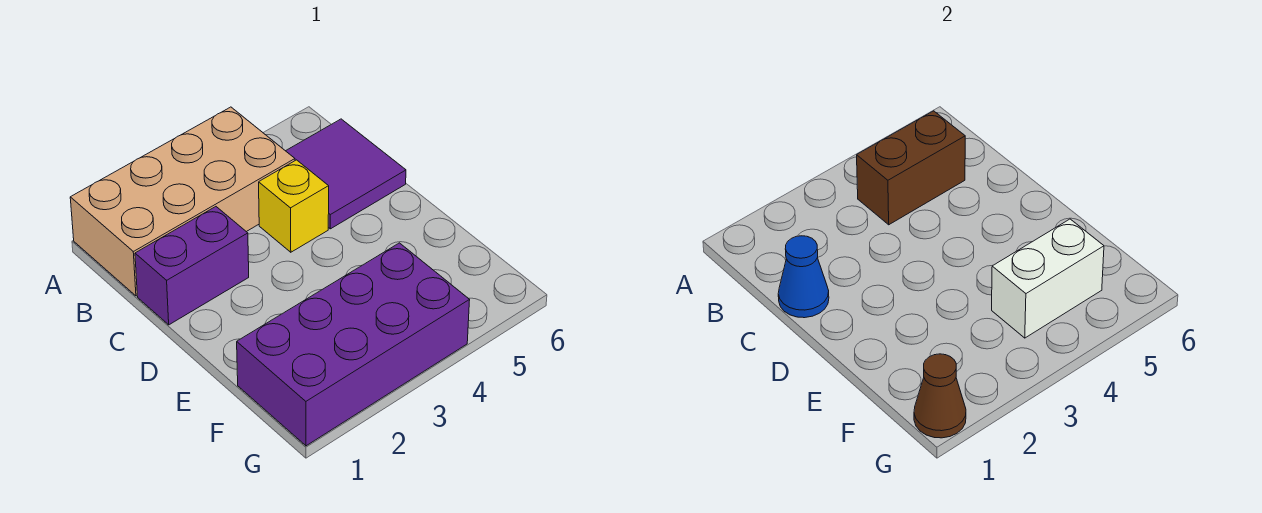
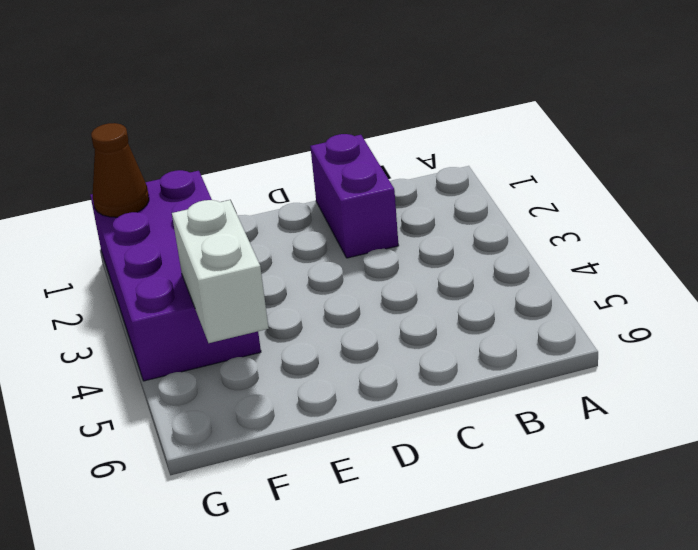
none -> tan 2x4 brick [70,107,295,296]
none -> purple 2x2 tile [286,119,406,229]

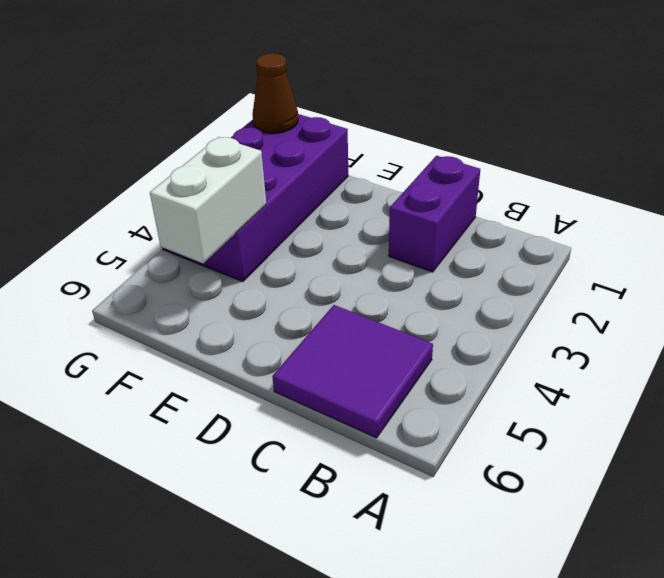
none -> tan 2x4 brick [70,107,295,296]
none -> yellow 1x1 brick [259,160,329,252]

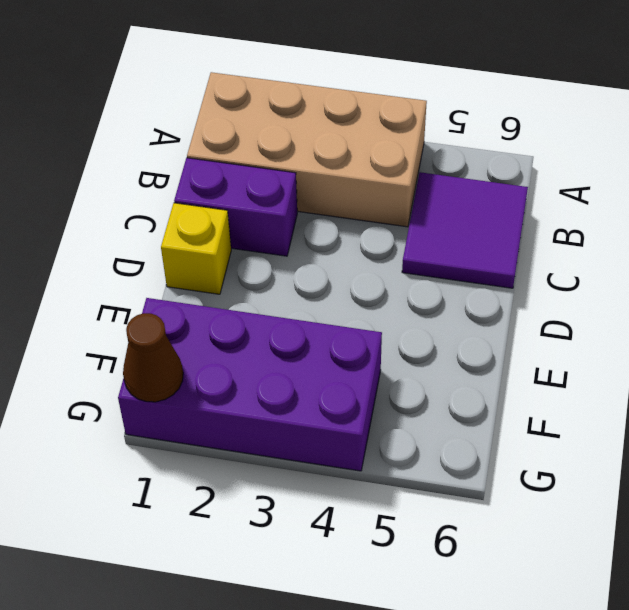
yellow 1x1 brick [161,203,231,294] -> yellow 1x1 brick moved to [259,160,329,252]
none -> brown 1x2 brick [857,111,965,225]
none -> blue 1x1 cone [778,236,829,318]

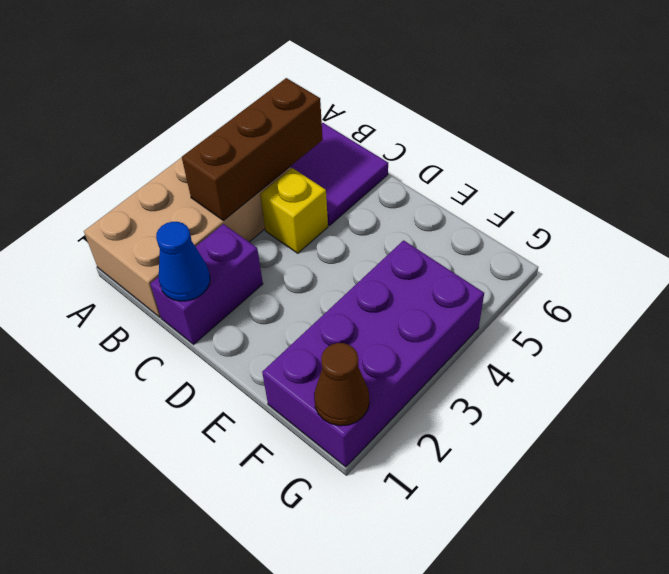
brown 1x3 brick [181,78,323,220] -> brown 1x2 brick [857,111,965,225]
none -> white 1x2 brick [992,219,1104,338]

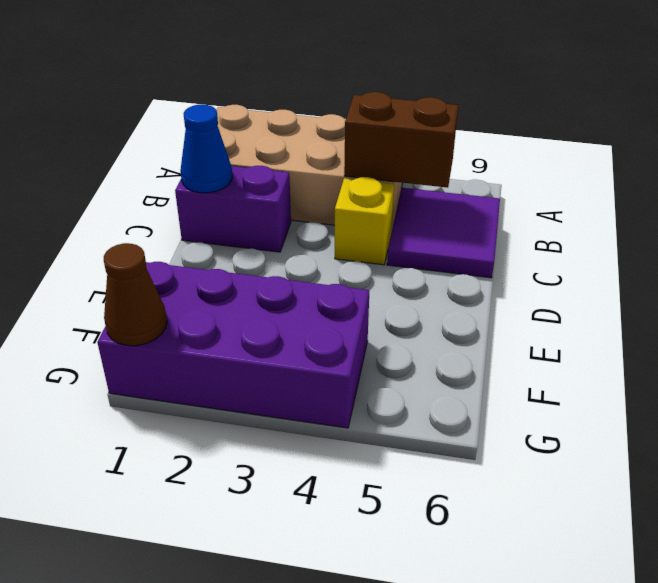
none -> white 1x2 brick [992,219,1104,338]

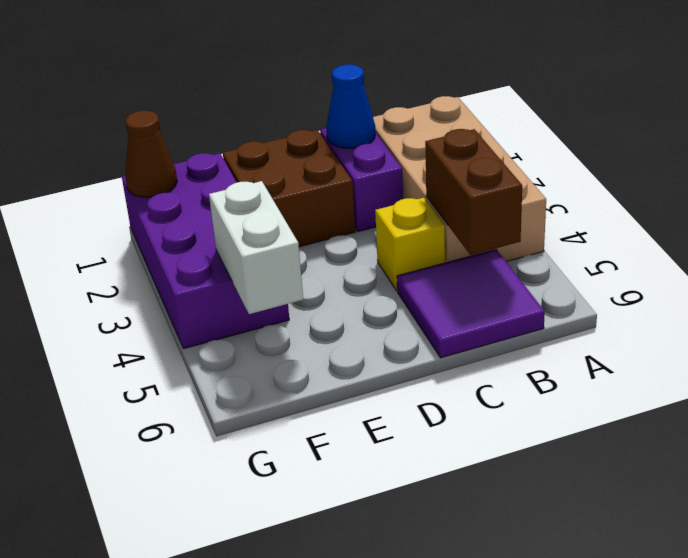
brown 2x2 brick [223,130,355,247] -> none

